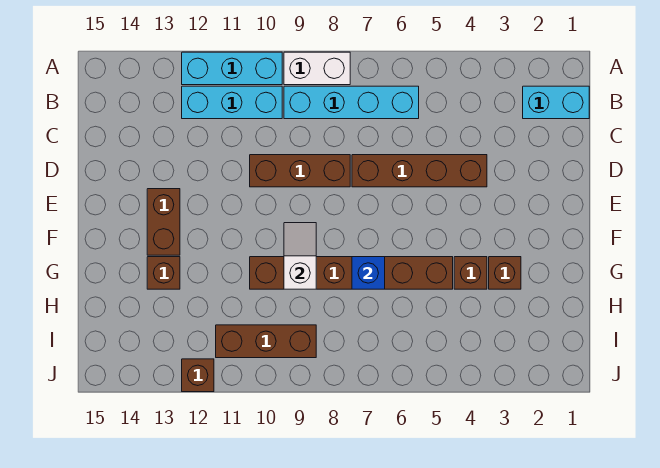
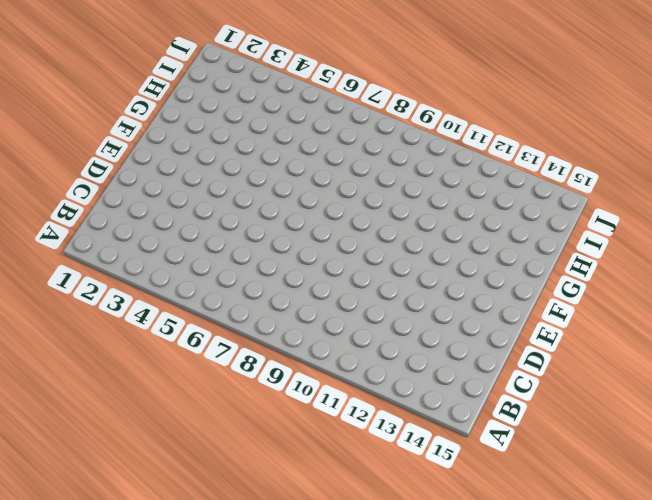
none -> white 1x2 brick [284,52,350,85]
none -> cyan 1x3 brick [182,52,282,85]
none -> cyan 1x2 brick [523,86,589,119]

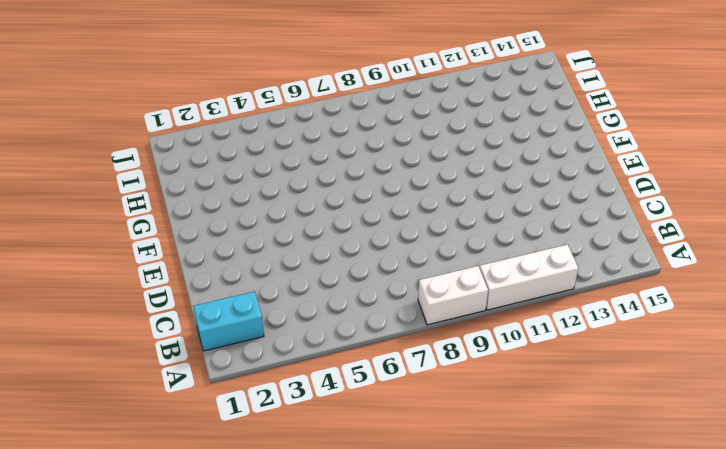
white 1x3 brick [480,245,578,310] -> cyan 1x3 brick [182,52,282,85]
none -> cyan 1x4 brick [284,86,419,119]
none -> cyan 1x3 brick [182,86,282,119]
none -> brown 1x4 brick [352,155,487,187]

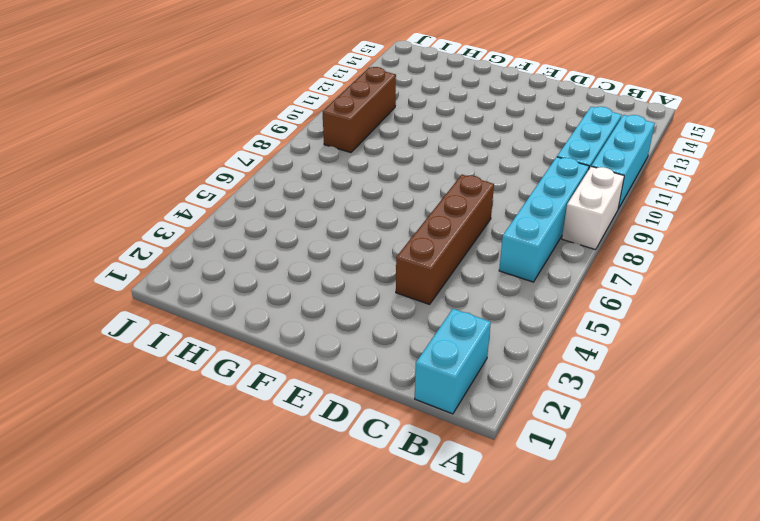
none -> brown 1x3 brick [250,155,350,187]
none -> brown 1x2 brick [147,189,180,255]
none -> brown 1x1 brick [489,257,521,289]

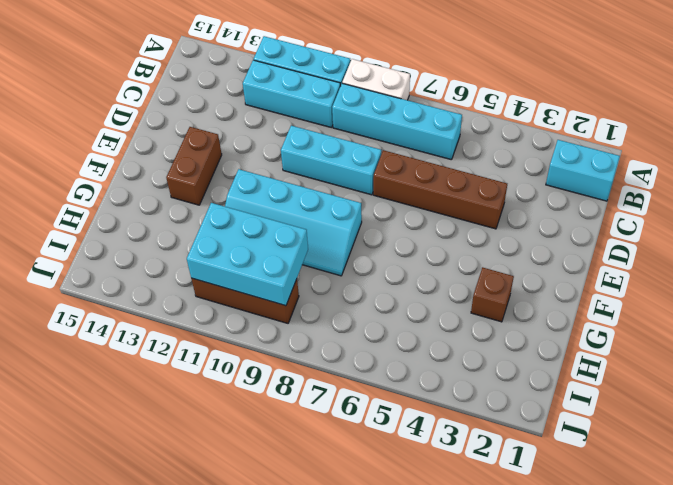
cyan 1x3 brick [281,126,381,195] -> brown 1x3 brick [250,155,350,187]
cyan 2x4 slope [225,169,362,276] -> brown 1x6 brick [250,257,453,289]
cyan 2x3 brick [187,203,308,306] -> none
none -> brown 1x1 brick [454,257,487,289]
none -> brown 1x1 brick [147,257,180,289]
none -> brown 1x1 brick [182,359,214,392]

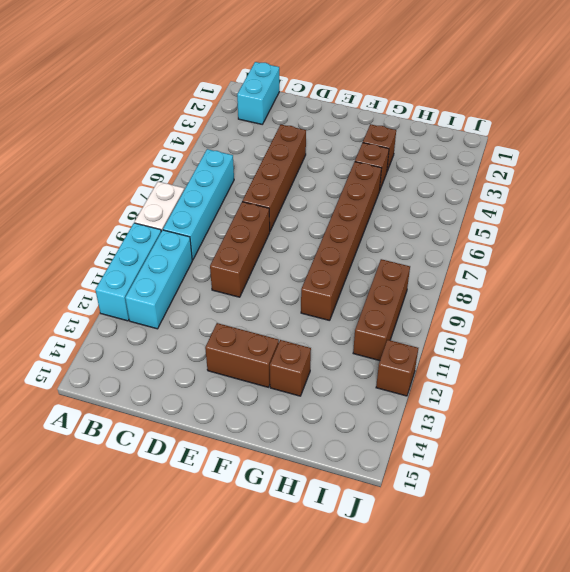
none -> white 1x2 slope [284,223,316,289]
none -> blue 1x1 brick [352,257,385,289]

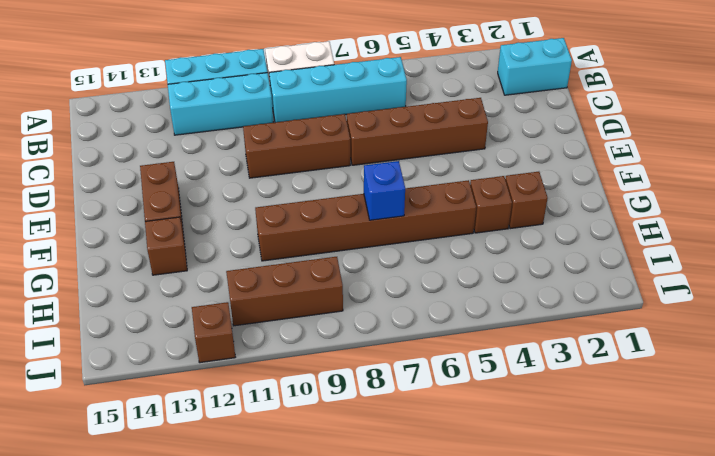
none -> white 1x2 slope [284,223,316,289]

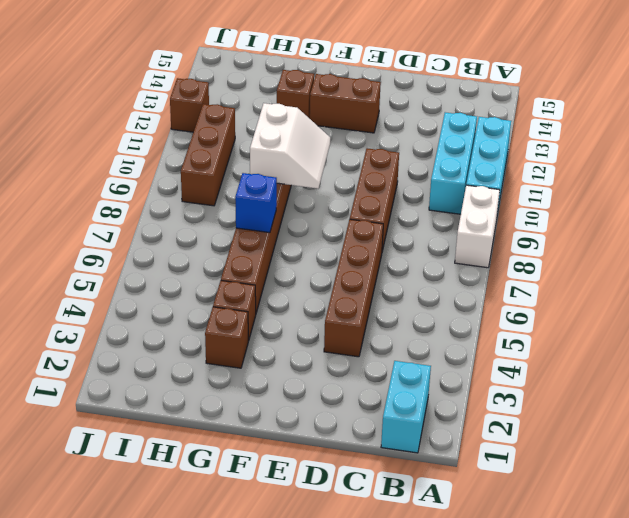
white 2x2 slope [250,103,330,189] -> white 1x2 slope [284,223,316,289]
none -> cyan 1x4 brick [284,86,419,119]

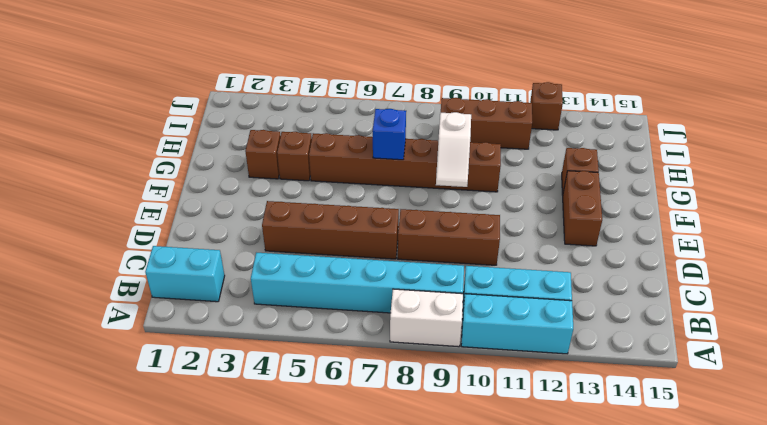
cyan 1x6 brick [251,253,464,313] -> cyan 1x4 brick [284,86,419,119]

